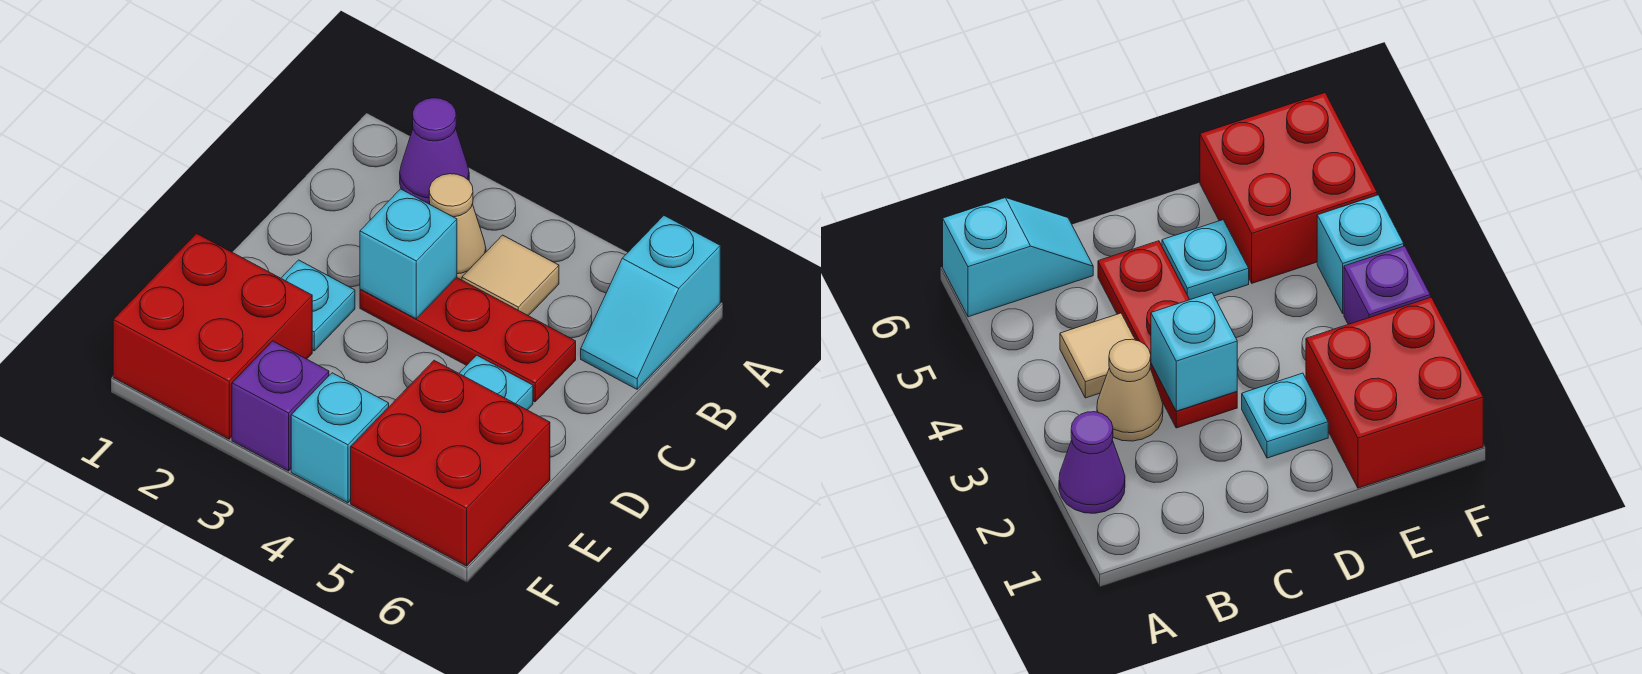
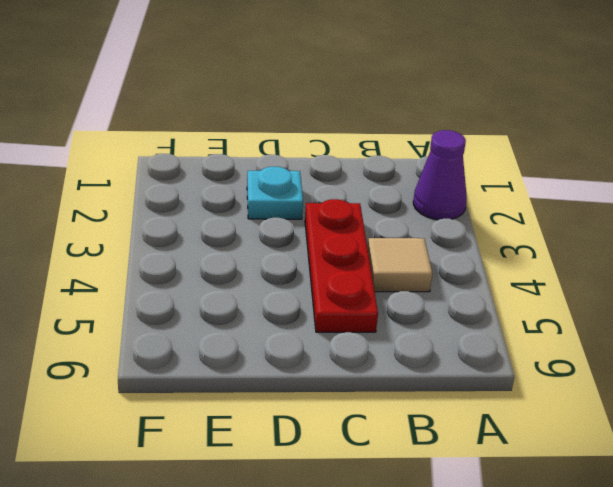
none -> cyan 1x2 slope [581,216,720,389]
none -> tan 1x1 cone [429,174,486,280]
none -> cyan 1x1 plate [459,355,533,410]

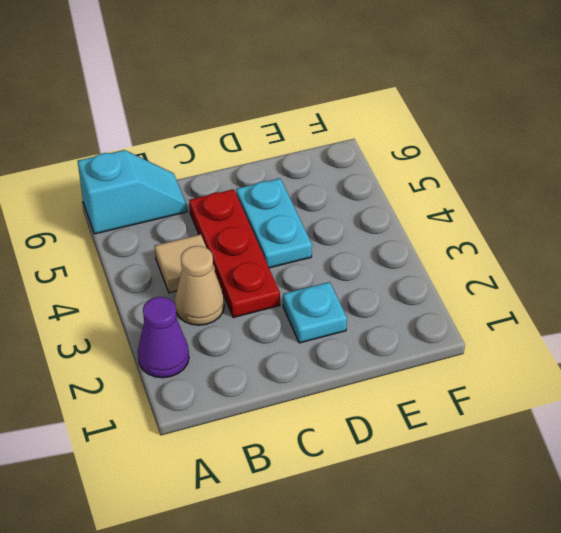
cyan 1x2 plate [236,178,312,268] -> cyan 1x1 plate [459,355,533,410]
none -> red 2x2 brick [113,233,312,439]
none -> red 2x2 brick [351,360,550,566]
none -> purple 1x1 brick [232,341,329,471]

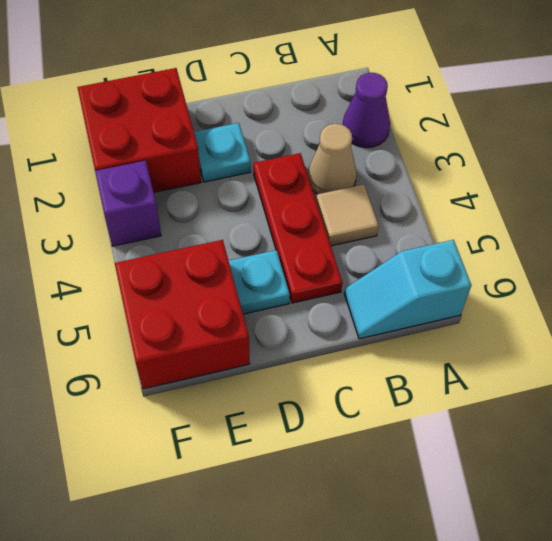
none -> cyan 1x1 brick [291,373,389,503]
none -> cyan 1x1 brick [360,189,457,319]

